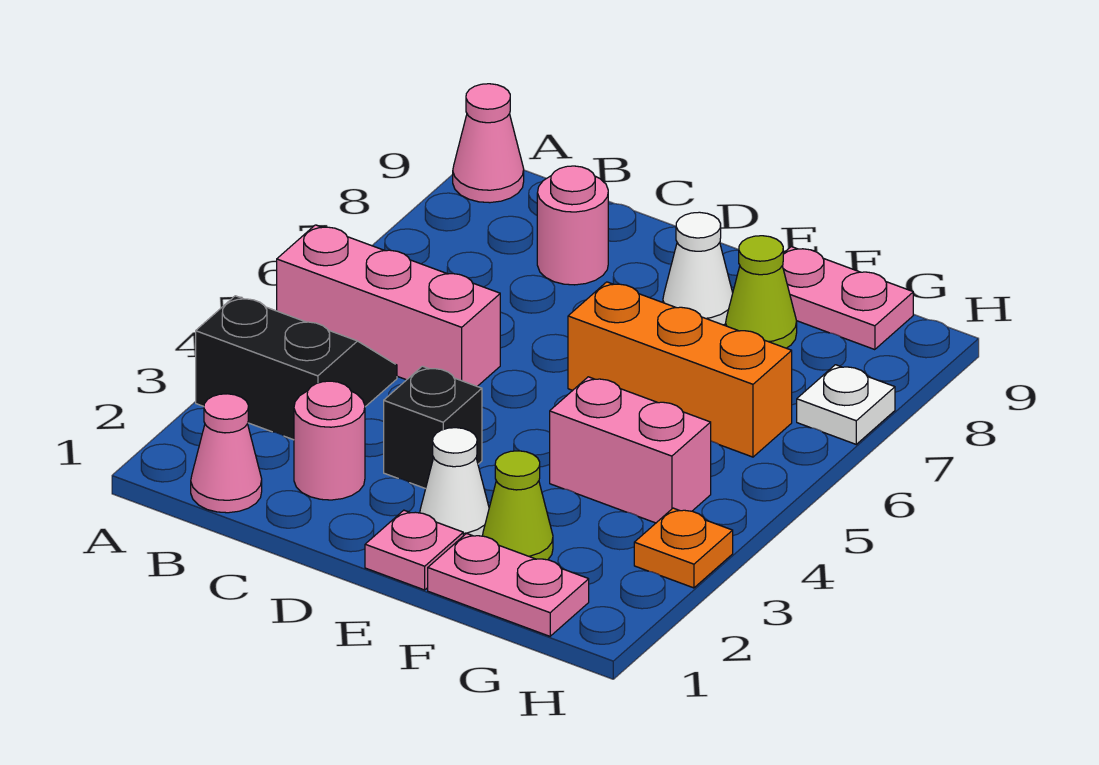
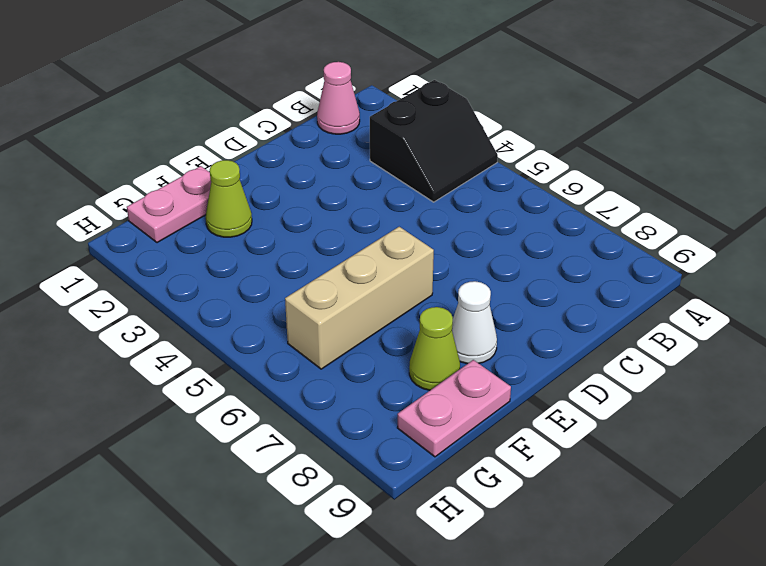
tan 1x3 brick [285,227,434,369] -> orange 1x3 brick [568,282,792,457]
none -> pink 1x3 brick [277,225,500,386]
none -> pink 1x1 cone [453,84,524,203]
none -> pink 1x1 round brick [294,381,365,500]

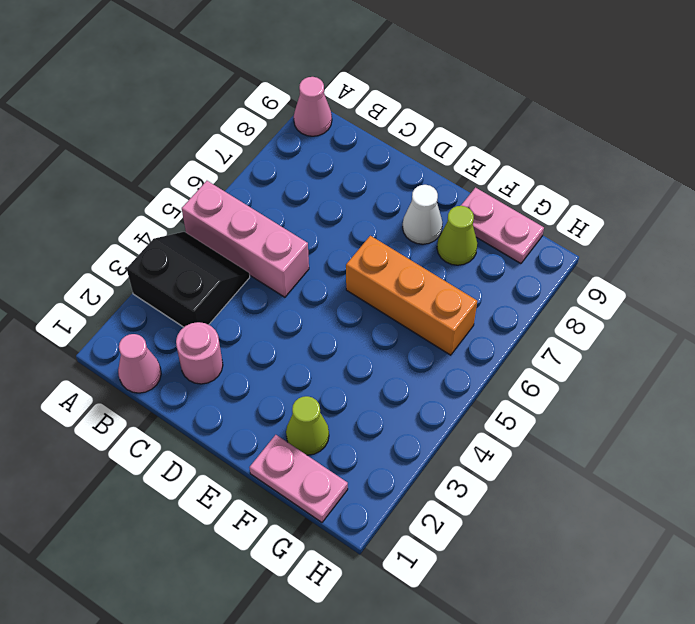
none -> pink 1x1 round brick [537,166,608,285]
none -> black 1x1 brick [384,366,482,489]
none -> pink 1x1 plate [365,510,463,590]

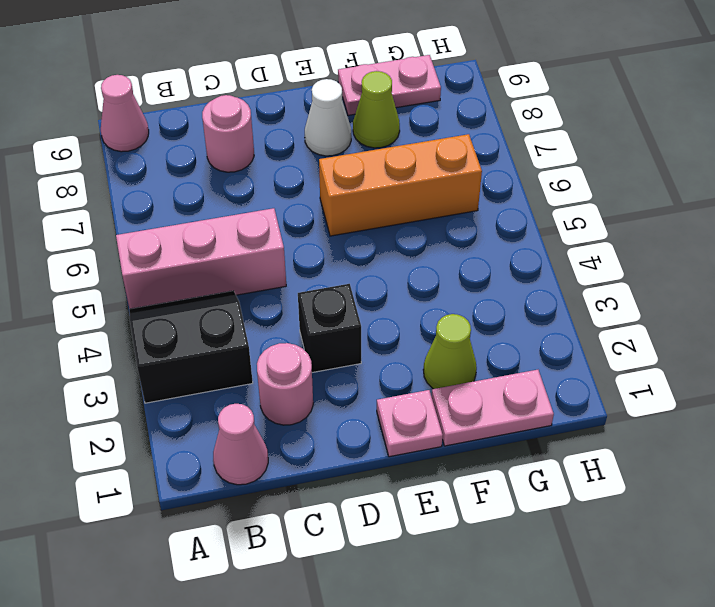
none -> white 1x1 cone [420,428,489,536]
none -> pink 1x2 brick [550,377,711,523]
none -> orange 1x1 plate [634,508,733,588]

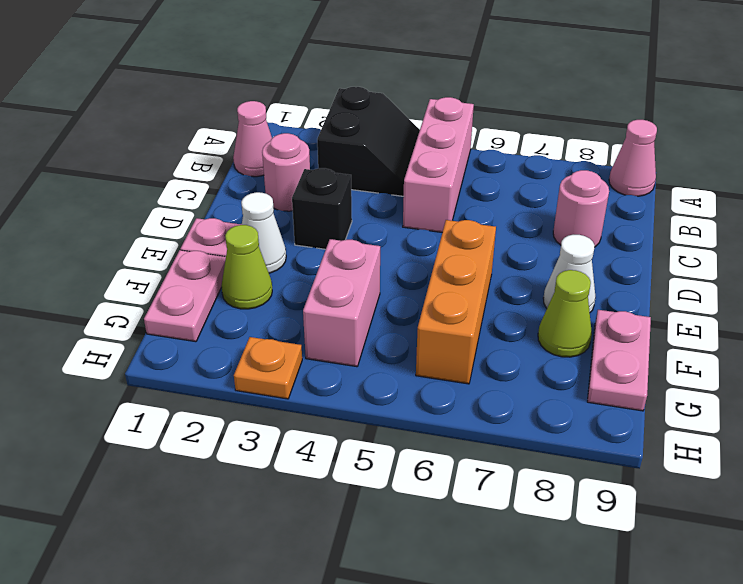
none -> white 1x1 plate [797,365,895,444]

